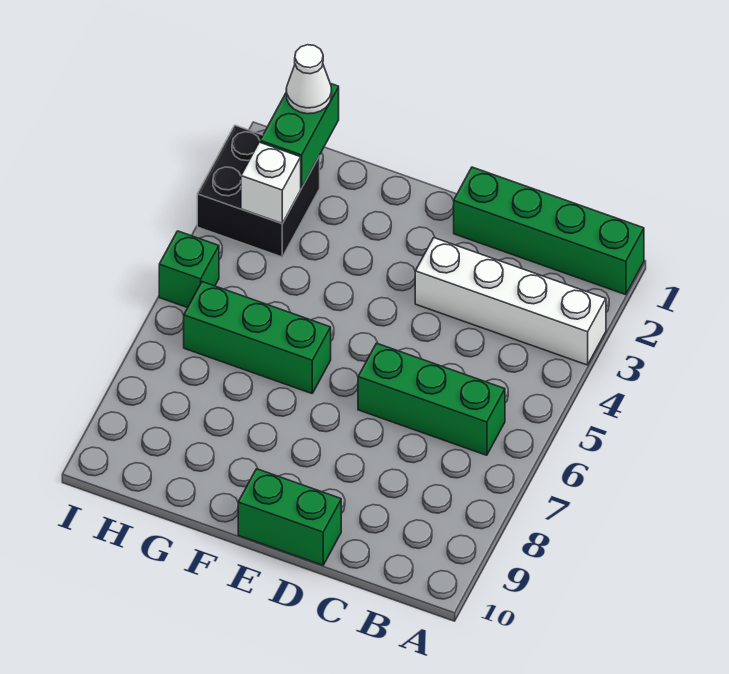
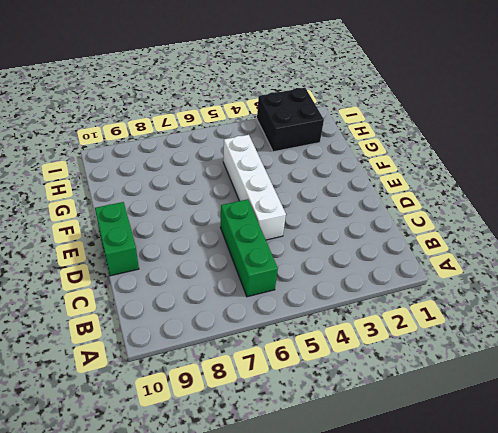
white 1x4 brick [223,135,286,240] -> white 1x4 brick moved to [415,238,606,365]
none -> green 1x4 brick [454,167,644,295]
none -> green 1x3 brick [184,282,331,393]

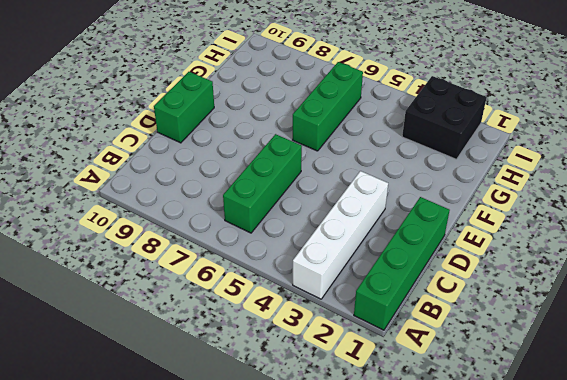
none -> green 1x1 brick [159,231,219,308]
none -> green 1x2 brick [260,84,339,188]

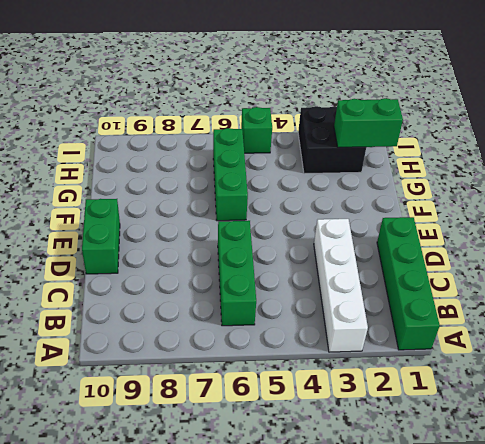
none -> white 1x1 brick [241,142,301,223]
none -> white 1x1 cone [286,45,332,114]

